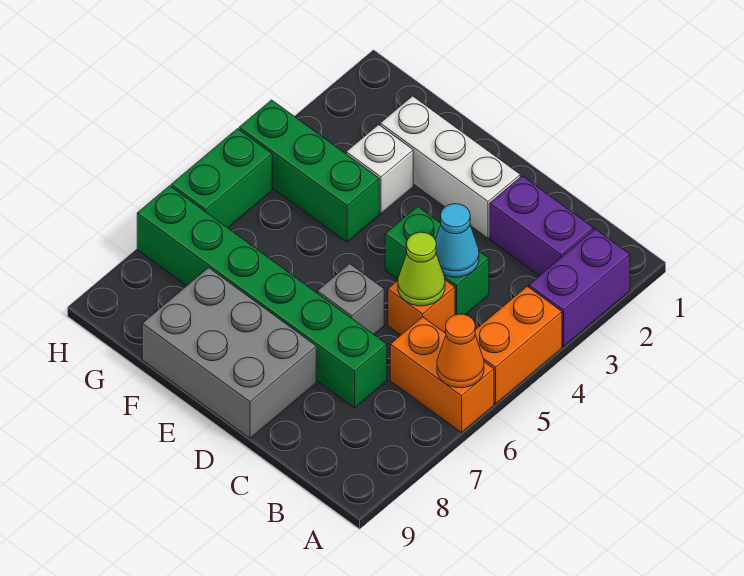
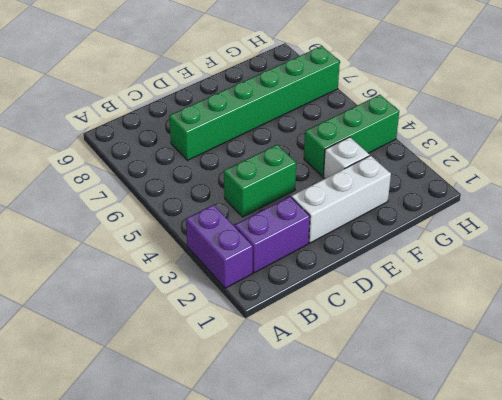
none -> orange 1x2 brick [475,286,562,404]
none -> orange 1x2 brick [390,317,494,432]
none -> orange 1x1 brick [388,280,455,335]

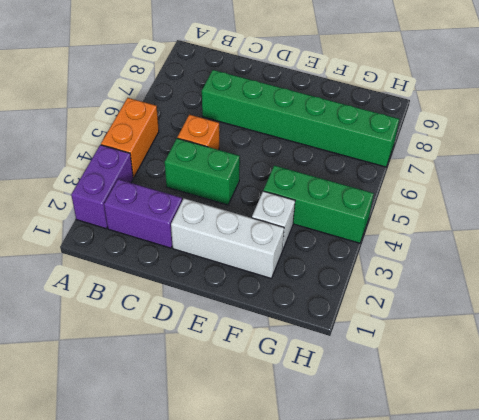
none -> orange 1x2 brick [390,317,494,432]
none -> grey 1x1 brick [317,264,384,334]
none -> grey 2x3 brick [142,268,316,438]

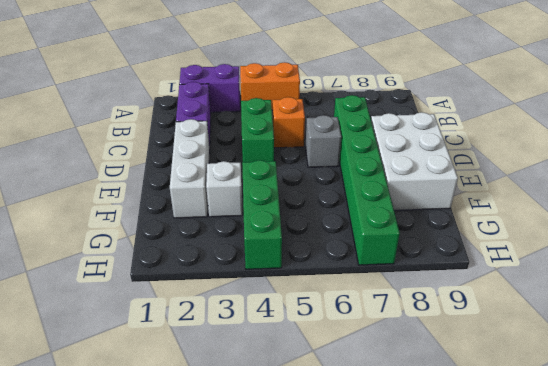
white 2x3 brick [371,112,458,210] -> grey 2x3 brick [142,268,316,438]
none -> orange 1x2 brick [390,317,494,432]
none -> green 1x2 brick [171,129,272,228]
none -> orange 1x1 cone [437,314,484,388]

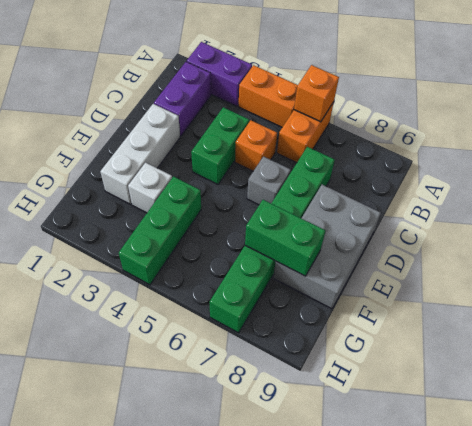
orange 1x1 brick [294,65,339,122] -> orange 1x1 cone [437,314,484,388]
green 1x2 brick [245,200,325,276] -> green 1x2 brick moved to [171,129,272,228]
none -> cyan 1x1 cone [436,204,479,277]
none -> lime 1x1 cone [398,232,445,306]

